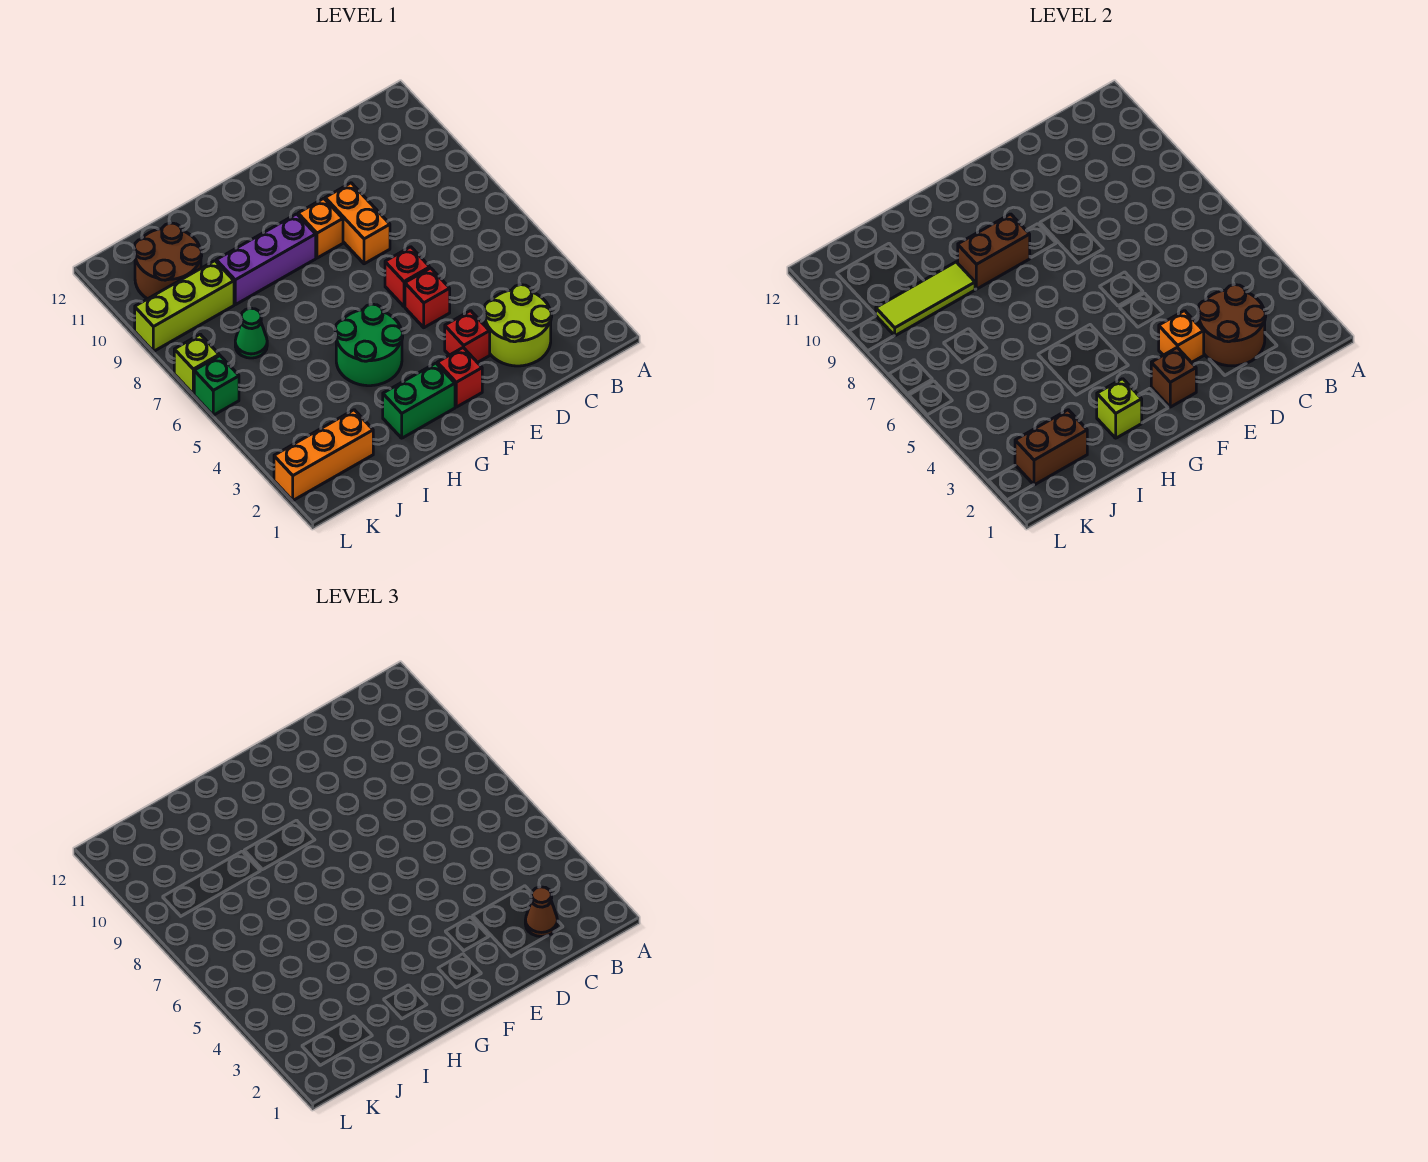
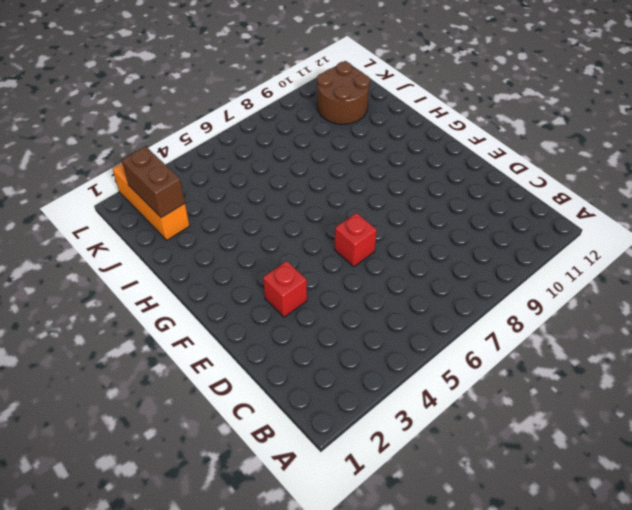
none -> lime 2x2 round brick [484,285,552,366]
none -> red 1x1 brick [405,268,450,328]
none -> orange 1x2 brick [325,183,390,264]

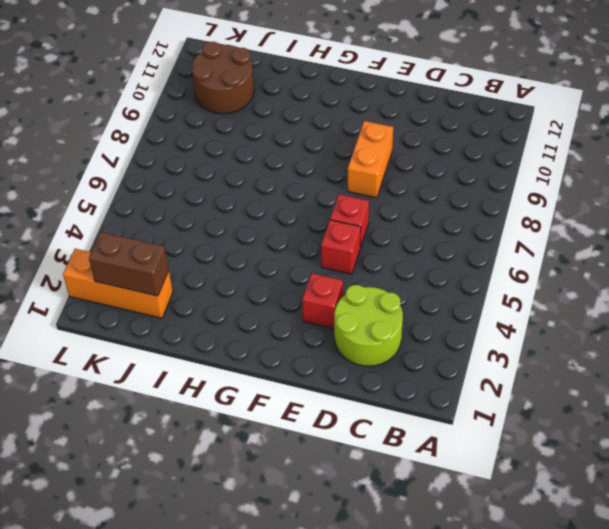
none -> red 1x1 brick [437,348,482,407]
none -> orange 1x1 brick [298,198,343,258]
none -> green 1x2 brick [383,363,455,438]

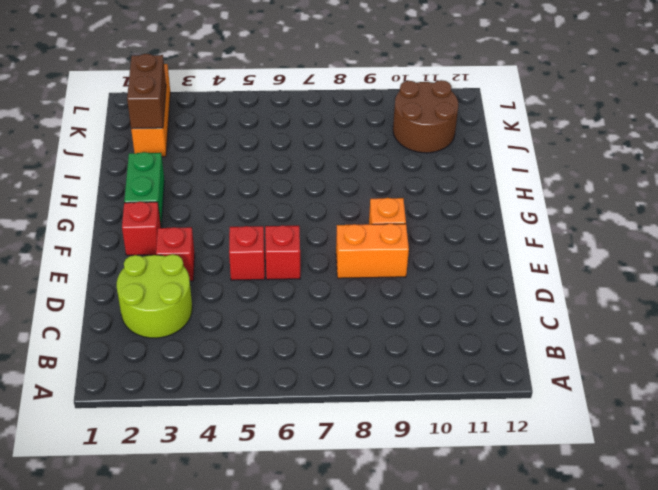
none -> green 2x2 round brick [335,304,403,386]
none -> purple 1x3 brick [216,214,316,305]
none -> green 1x1 cone [235,308,267,358]

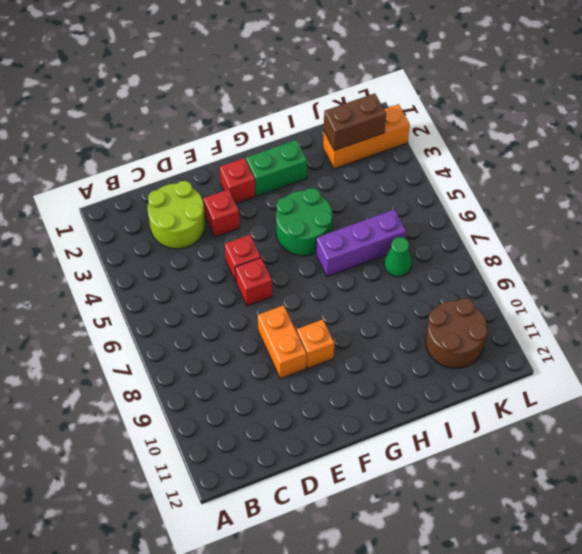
purple 1x3 brick [316,209,406,277] -> purple 1x3 brick moved to [216,214,316,305]
none -> lime 1x3 brick [135,261,234,351]
none -> green 1x1 brick [194,356,239,415]
none -> lime 1x1 brick [174,334,219,394]

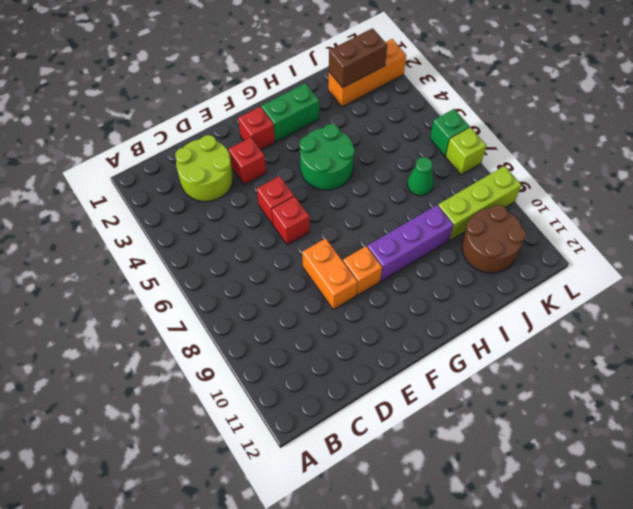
none -> brown 2x2 round brick [1198,285,1266,366]
none -> orange 1x1 brick [1159,311,1204,363]
none -> brown 1x1 brick [1151,348,1196,407]

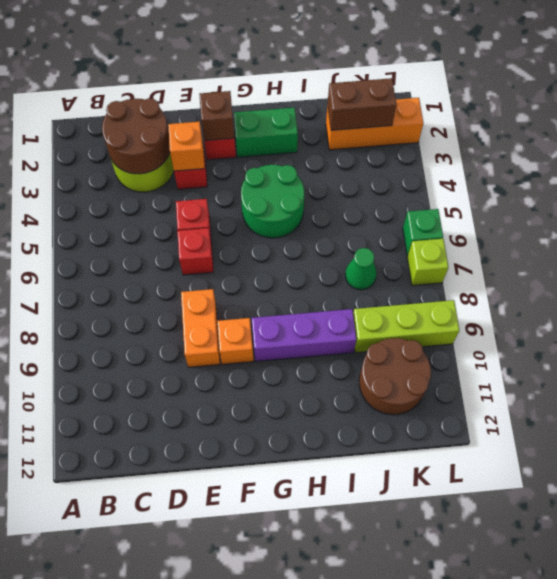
none -> brown 1x2 brick [958,214,1030,289]
none -> lime 1x1 brick [1097,379,1142,438]
none -> lime 1x3 tile [876,262,975,336]

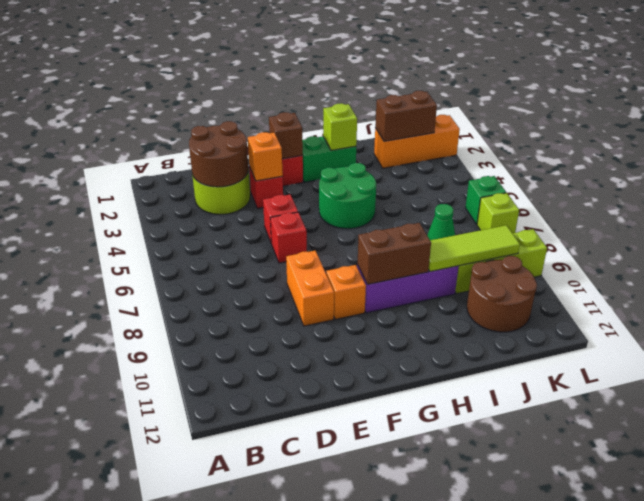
none -> brown 1x1 cone [525,887,558,936]

